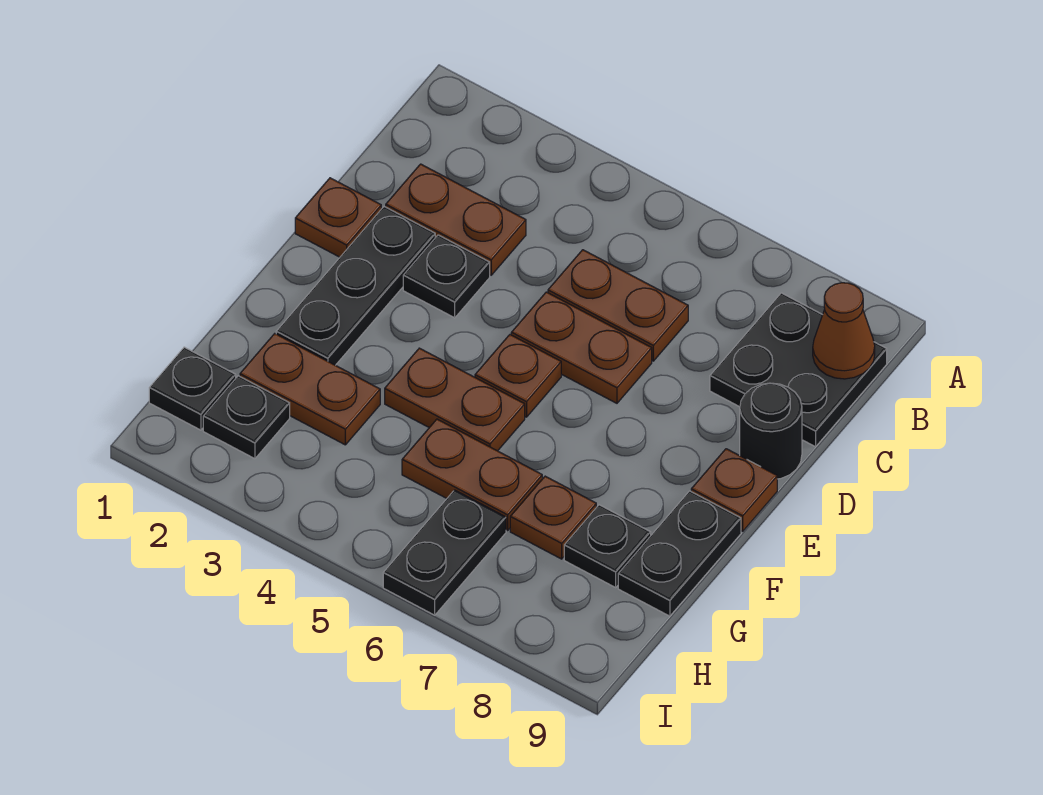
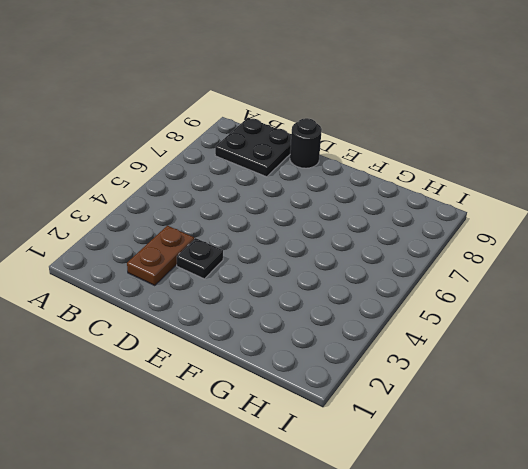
none -> brown 1x2 plate [548,250,688,361]
none -> brown 1x1 plate [295,178,381,257]
none -> black 1x3 plate [276,207,435,365]

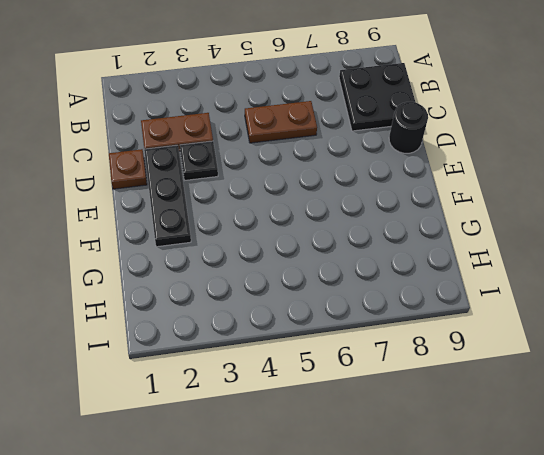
none -> brown 1x2 plate [511,292,652,403]
none -> brown 1x1 plate [475,335,561,417]
none -> brown 1x1 plate [691,449,777,531]

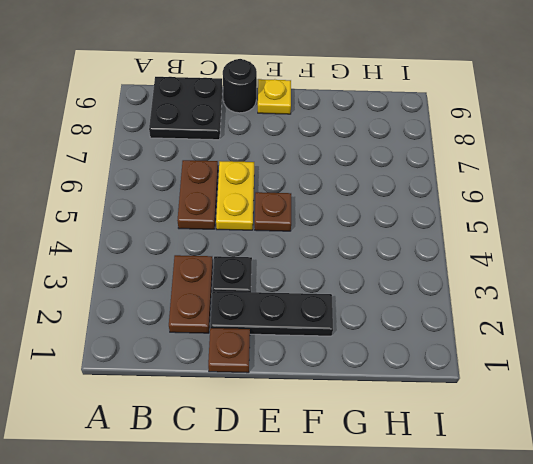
yellow 1x2 plate [216,161,254,230] -> brown 1x2 plate [511,292,652,403]
yellow 1x1 plate [258,79,291,114] -> brown 1x1 plate [691,449,777,531]
none -> brown 1x2 plate [385,348,525,451]
none -> black 1x2 plate [618,491,741,616]
none -> brown 1x2 plate [240,334,380,445]

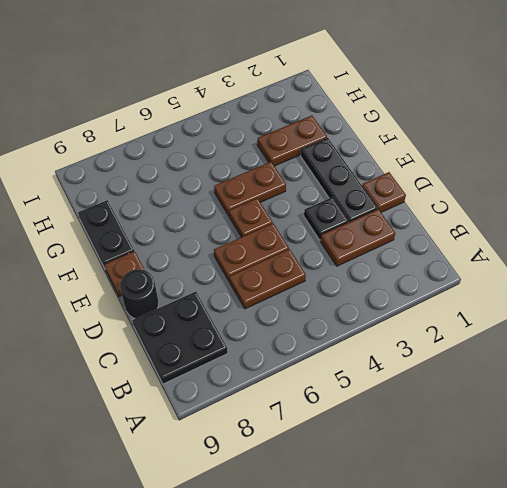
none -> brown 1x2 plate [402,419,542,530]
none -> brown 1x1 plate [510,476,596,559]
none -> black 1x1 plate [564,505,651,587]

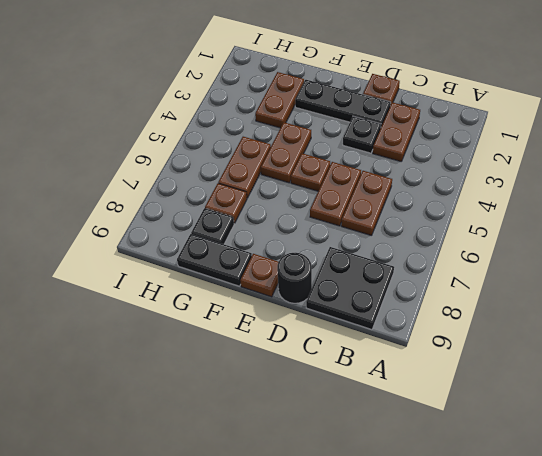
none -> black 1x1 plate [149,347,236,430]
none -> black 1x1 plate [203,376,290,459]
none -> black 1x2 plate [383,490,506,615]

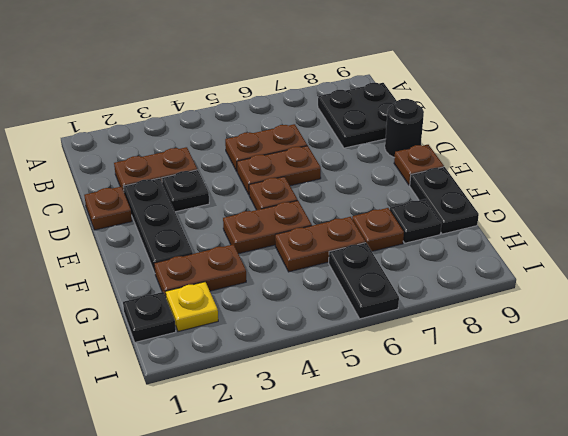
yellow 1x1 plate [166,282,218,332] -> black 1x1 plate [203,376,290,459]
none -> brown 1x1 cone [813,283,875,379]

